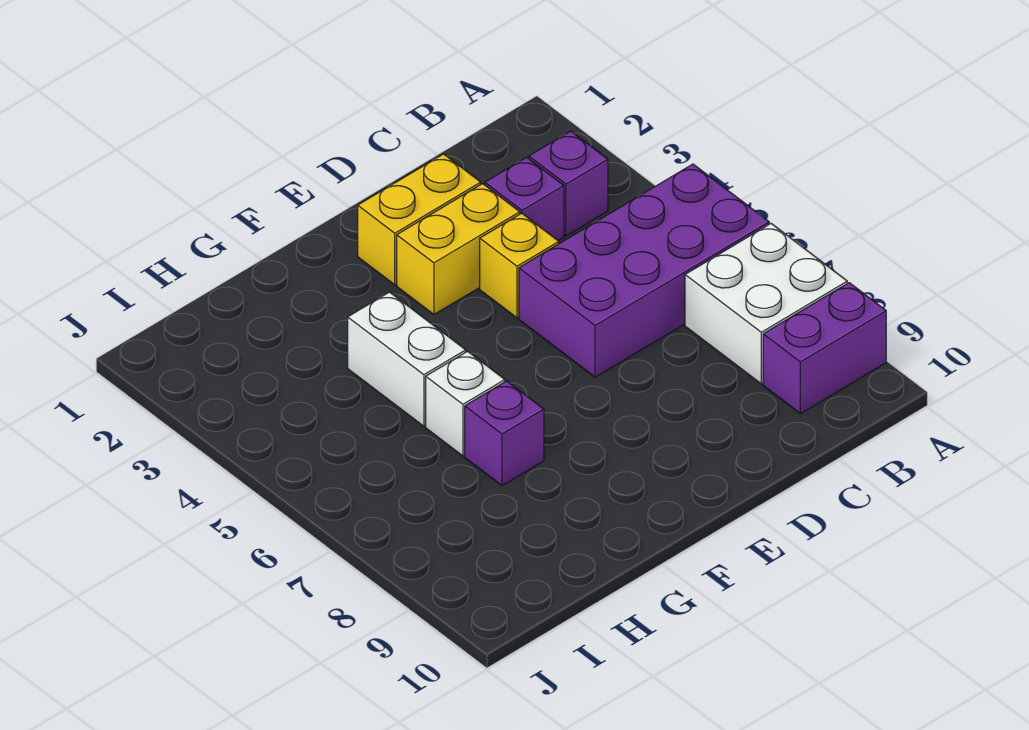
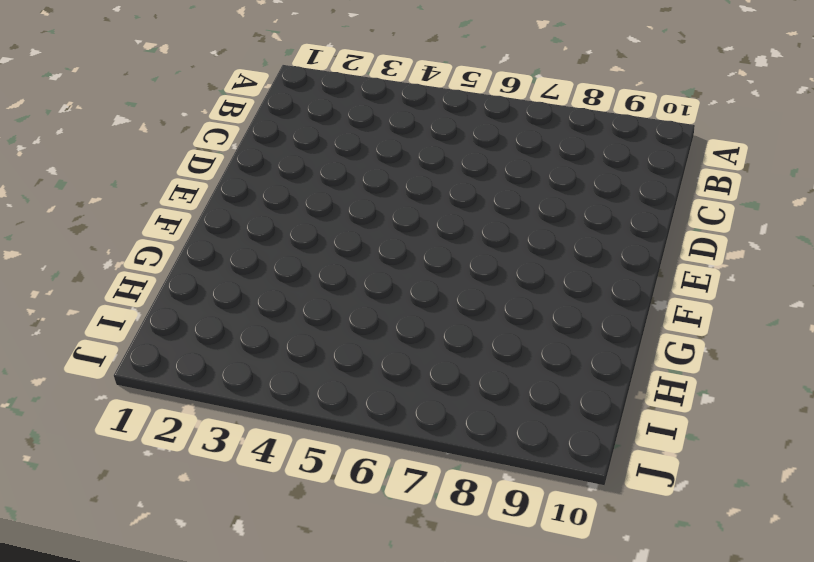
none -> purple 2x4 brick [519,164,769,377]
none -> white 2x2 brick [685,224,847,384]

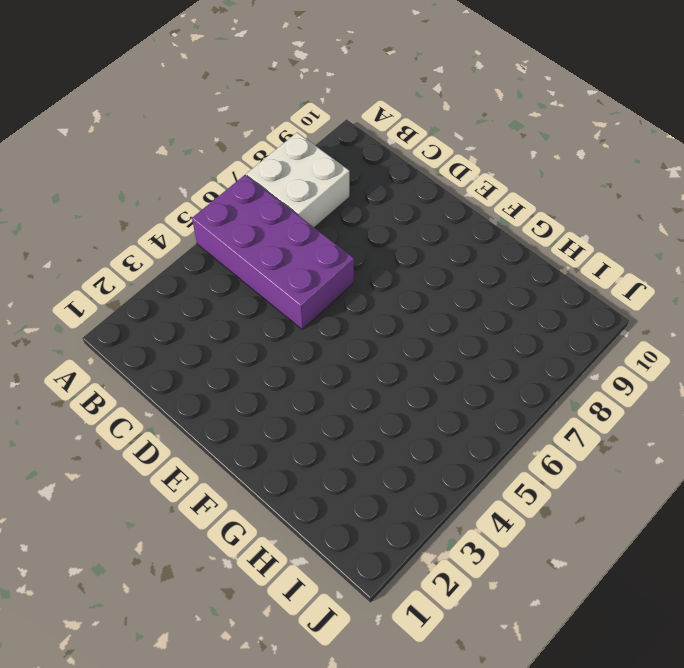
none -> purple 1x2 brick [763,283,886,414]
none -> purple 1x1 brick [529,131,608,236]

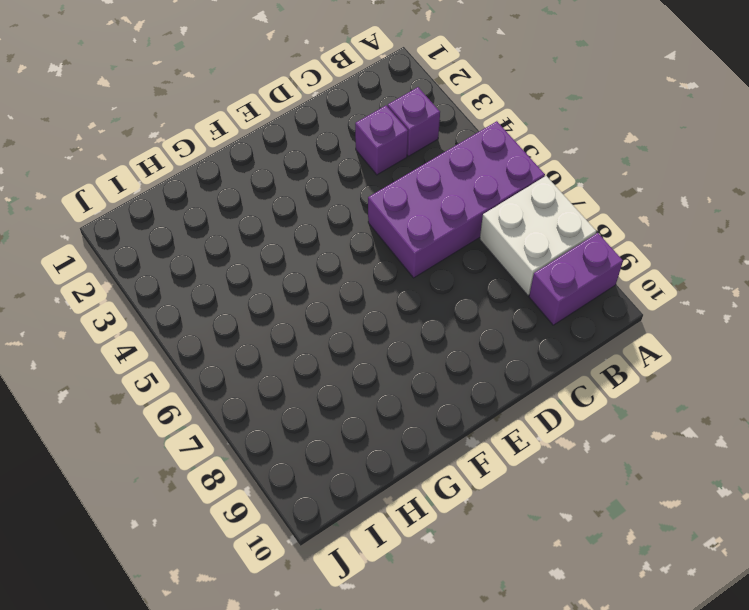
none -> yellow 1x2 brick [358,154,481,285]
none -> yellow 1x2 brick [397,184,520,314]

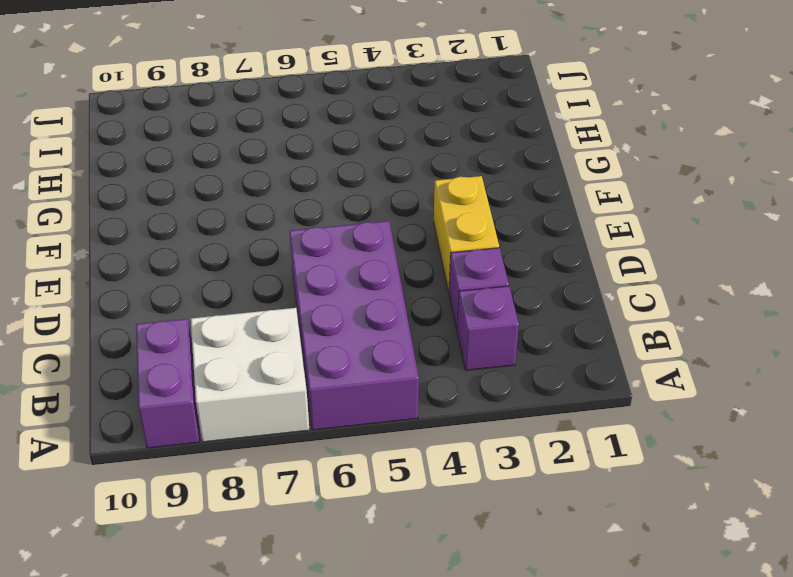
none -> yellow 1x2 brick [358,154,481,285]
none -> yellow 1x1 brick [480,213,559,318]

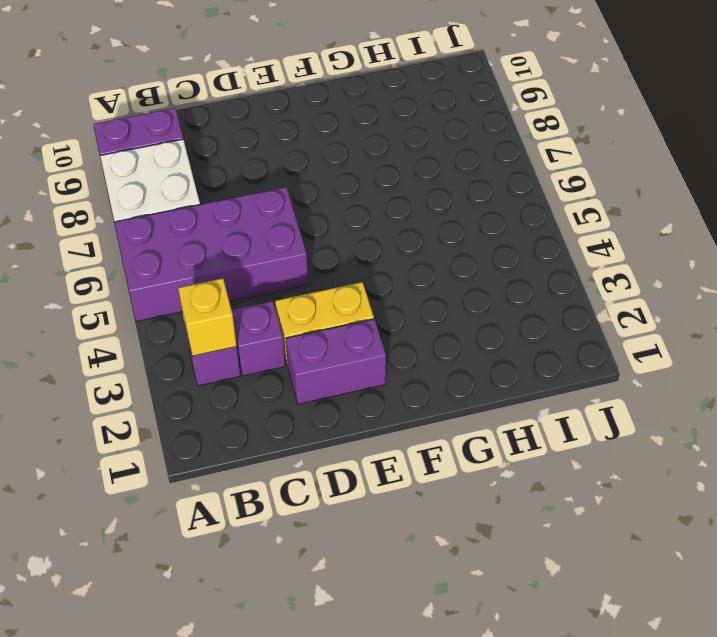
yellow 1x1 brick [178,278,237,356] -> yellow 1x1 brick moved to [480,213,559,318]
purple 1x2 brick [286,319,386,404] -> yellow 1x2 brick [358,154,481,285]
none -> white 1x2 brick [348,292,466,426]
none -> white 1x1 brick [426,351,505,456]

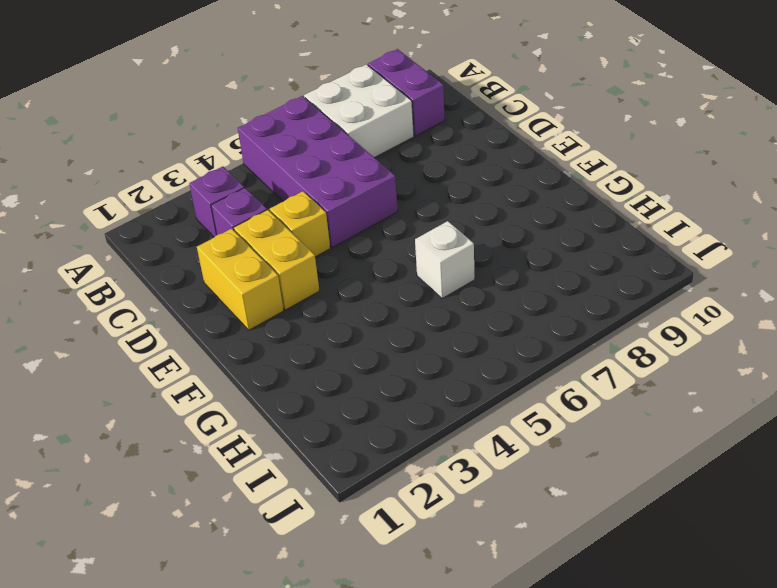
none -> white 1x2 brick [348,292,466,426]
none -> purple 1x1 brick [465,381,544,486]

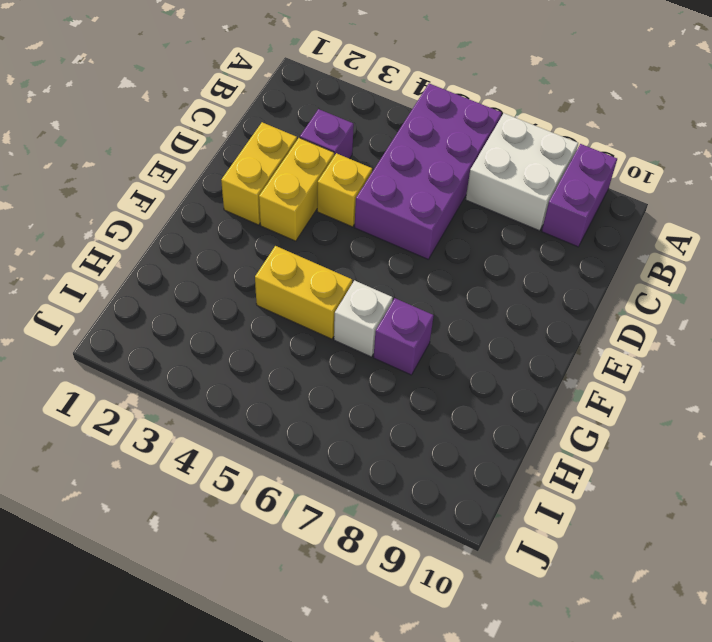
yellow 1x2 brick [255,246,352,339] -> white 1x2 brick [348,292,466,426]
none -> purple 1x1 brick [529,131,608,236]

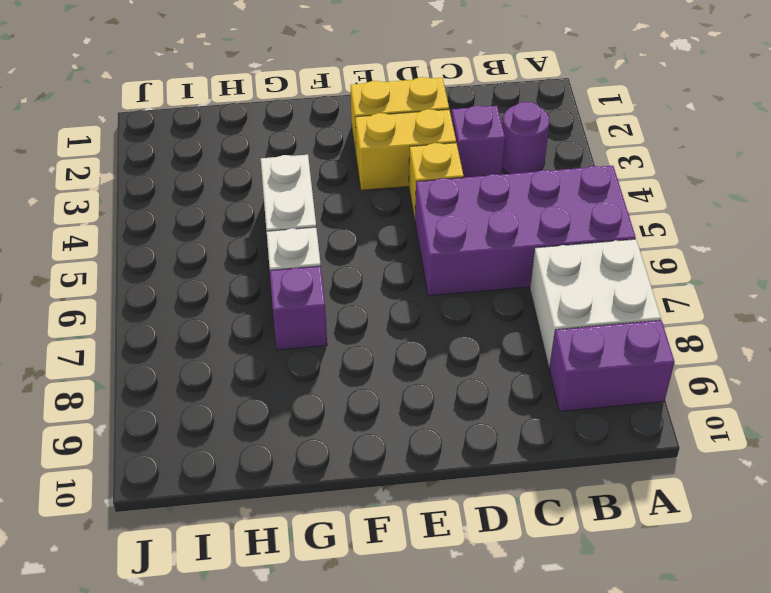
purple 1x1 round brick [502,102,550,174] -> purple 1x1 brick [529,131,608,236]

